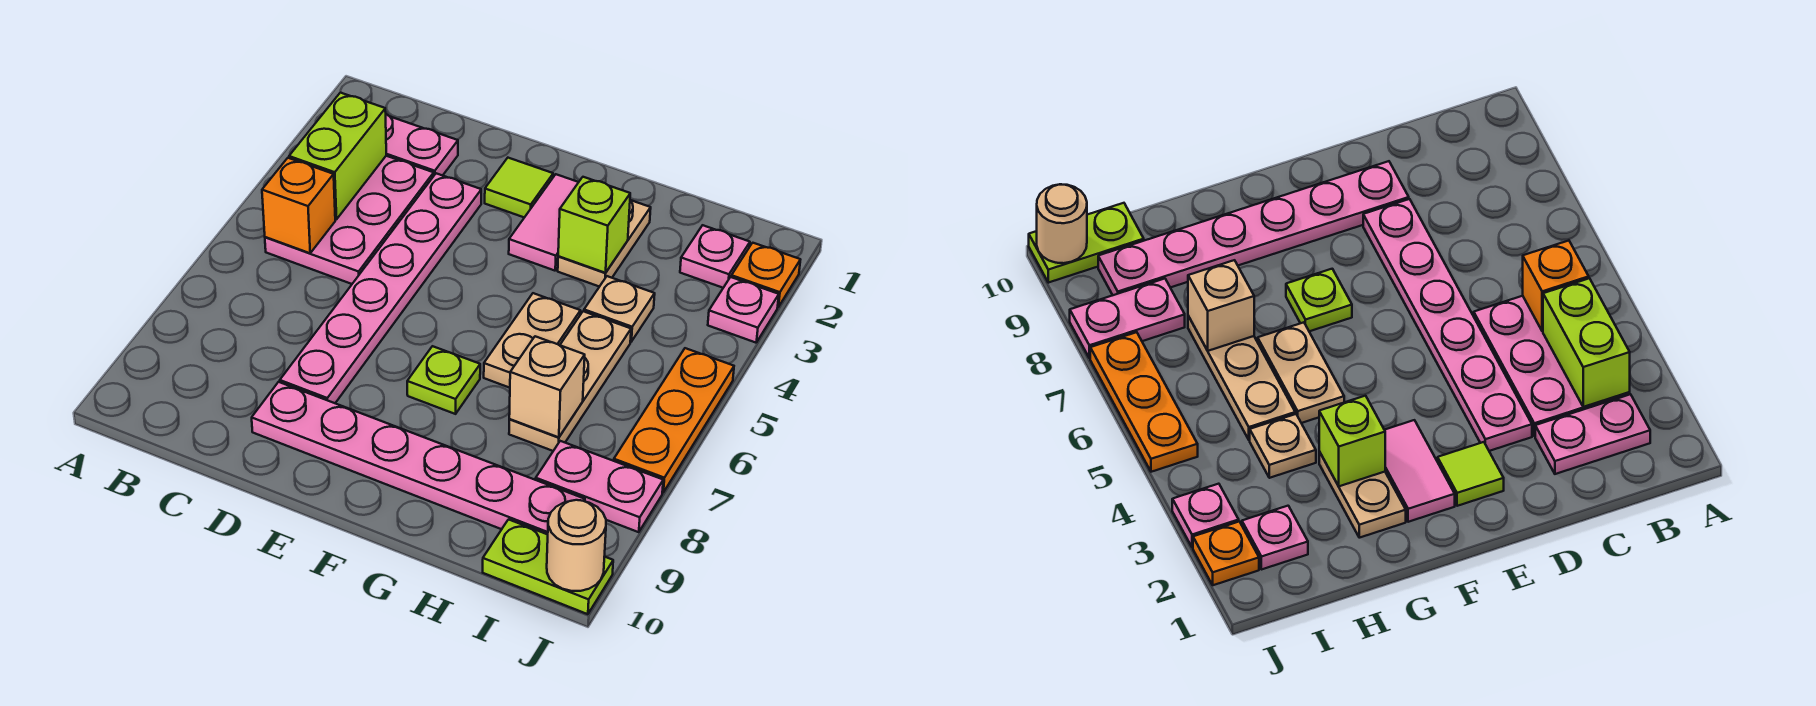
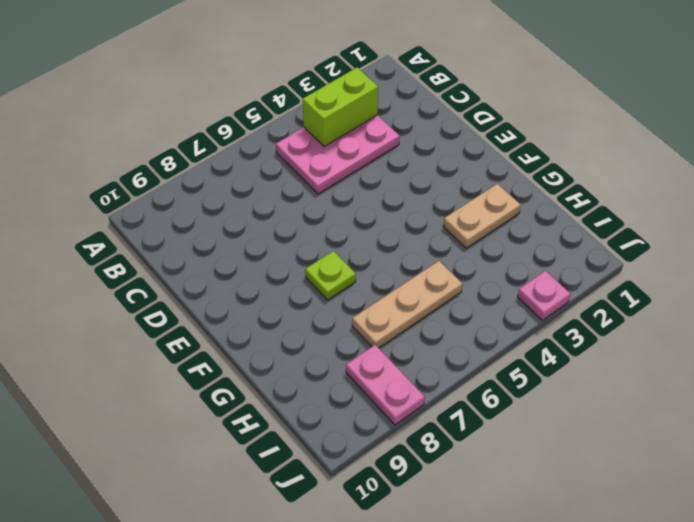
none -> pink 1x2 plate [386,114,458,176]
none -> pink 1x6 plate [280,173,481,403]
none -> pink 1x6 plate [252,382,585,534]

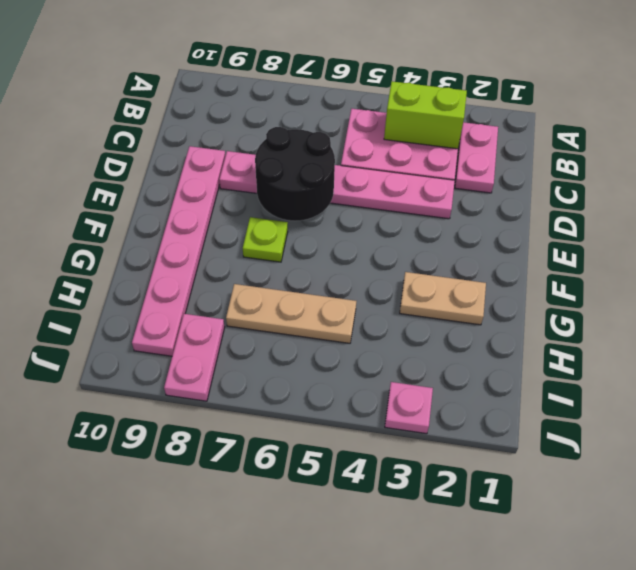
black 2x2 round brick [255,127,335,221] -> none
none -> lime 1x1 tile [485,158,553,218]
none -> pink 1x2 tile [509,174,579,271]
none -> tan 1x2 plate [484,293,580,388]

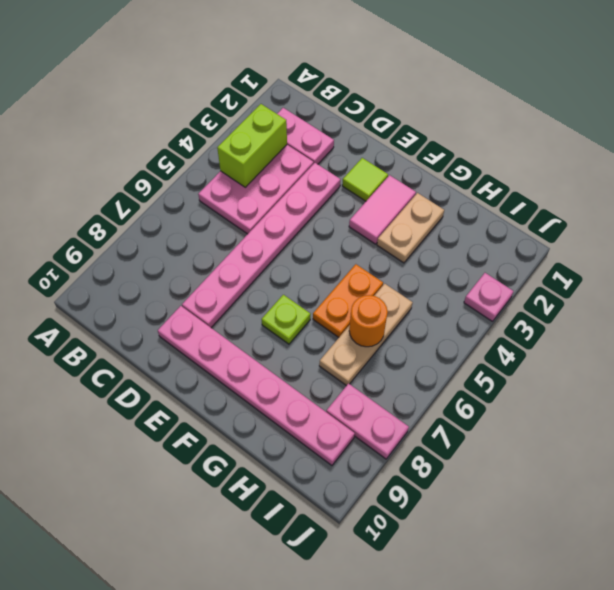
orange 1x2 plate [313,264,383,337] -> tan 1x2 plate [484,293,580,388]
orange 1x1 round brick [349,295,388,347] -> none
none -> tan 1x1 plate [584,276,655,342]
none -> pink 1x1 plate [680,225,750,288]
none -> lime 1x2 plate [483,519,613,614]

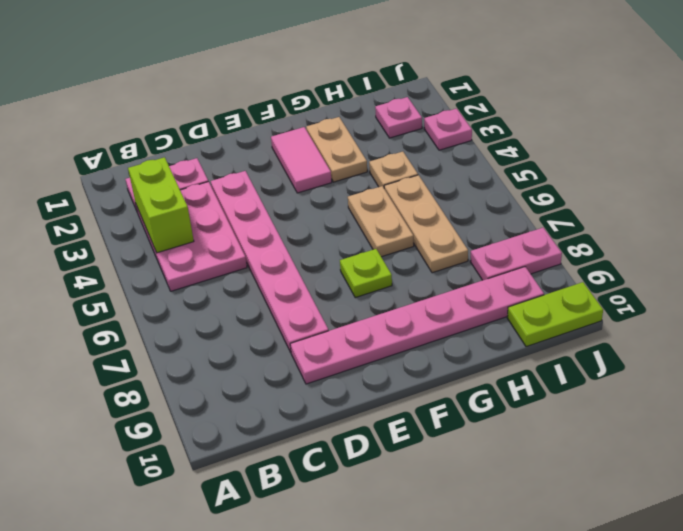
none -> lime 1x1 tile [485,158,553,218]
none -> orange 1x1 plate [731,243,800,307]
none -> orange 1x3 plate [614,348,734,492]

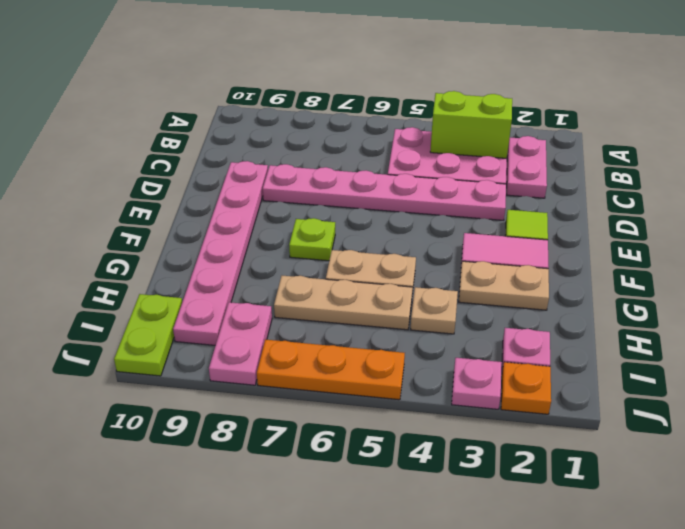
none -> orange 1x1 brick [262,158,335,253]
none -> lime 1x1 brick [558,177,630,273]
none -> tan 1x1 brick [509,336,585,437]

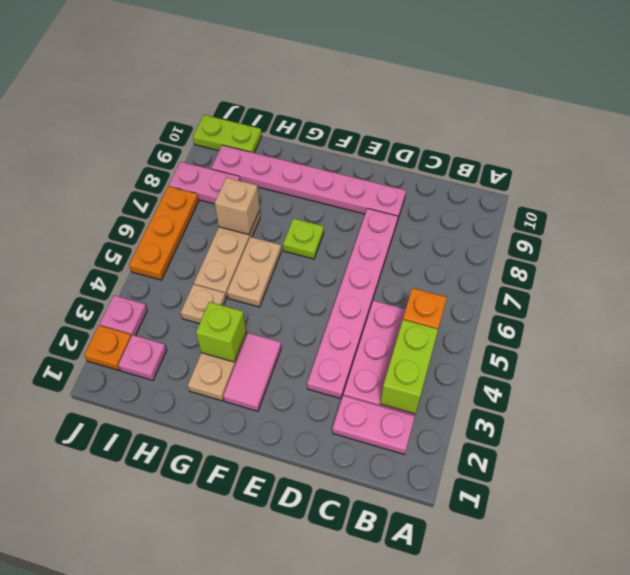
none -> lime 1x1 tile [485,158,553,218]
none -> tan 1x1 round brick [547,500,606,591]

